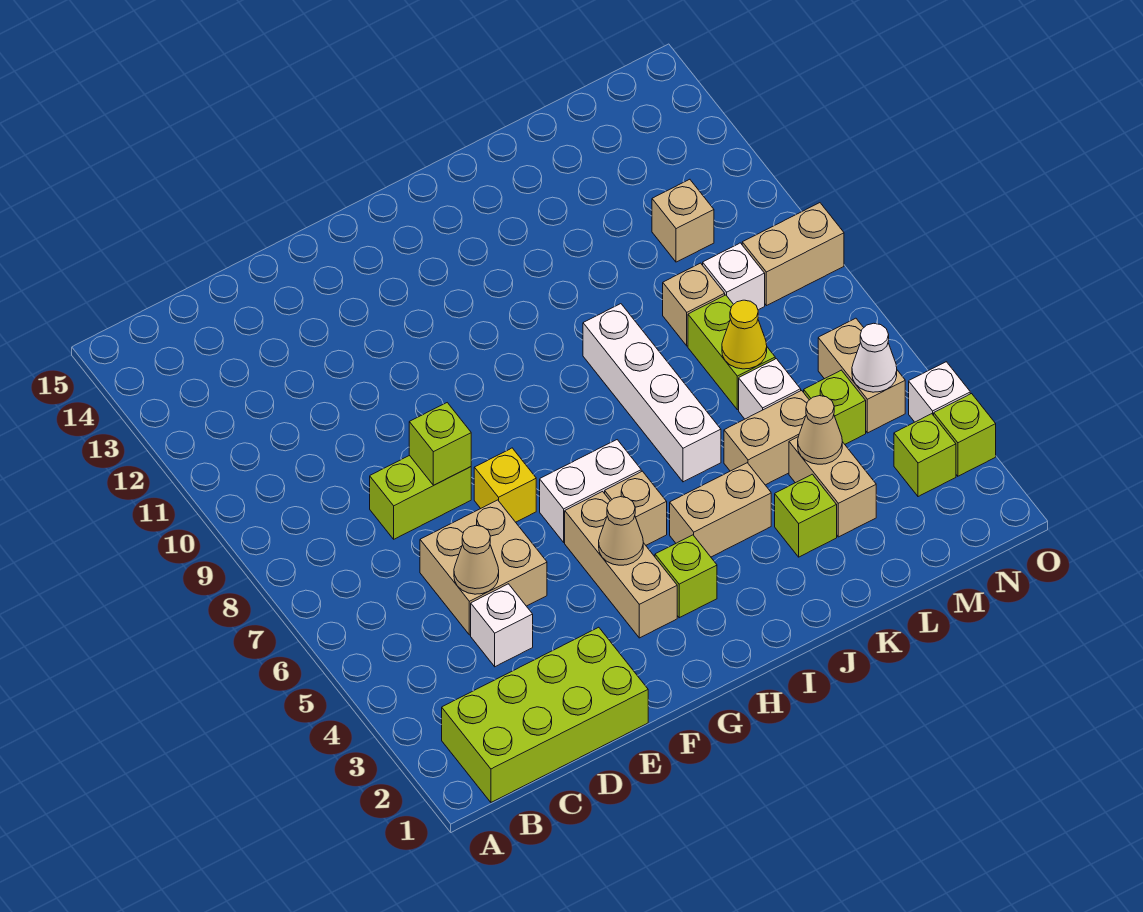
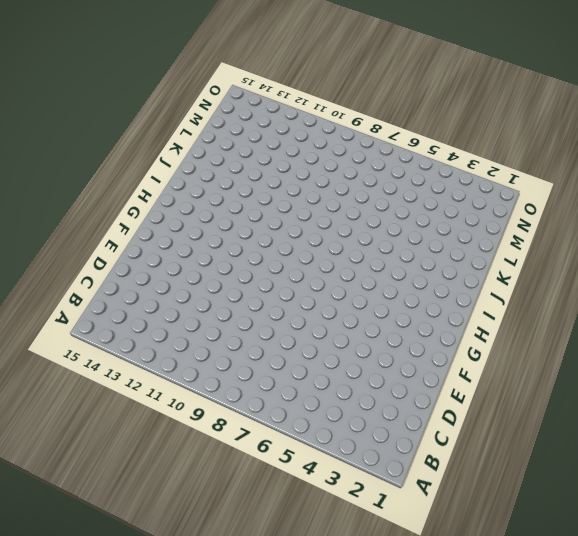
none -> lime 2x4 brick [442,627,648,802]
none -> white 1x1 brick [471,584,533,667]
none -> tan 2x2 brick [420,500,547,635]
none -> lime 1x2 brick [370,455,471,539]

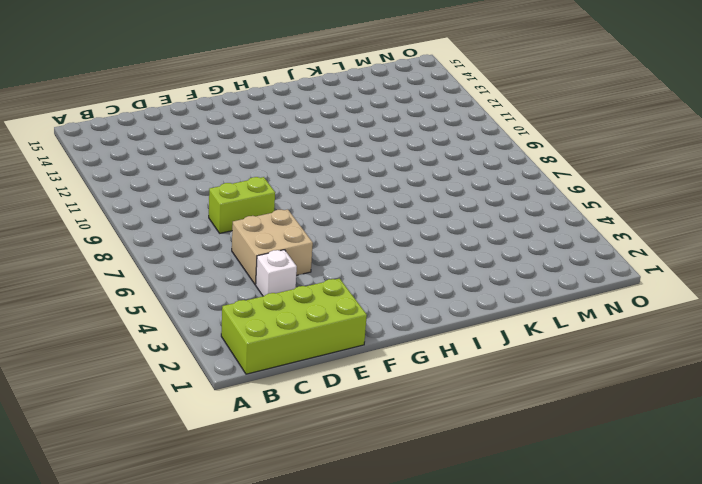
none -> yellow 1x1 brick [474,448,536,522]
none -> tan 1x3 brick [565,492,677,638]
none -> white 1x2 brick [540,440,641,542]
none -> lime 1x1 brick [655,535,717,618]

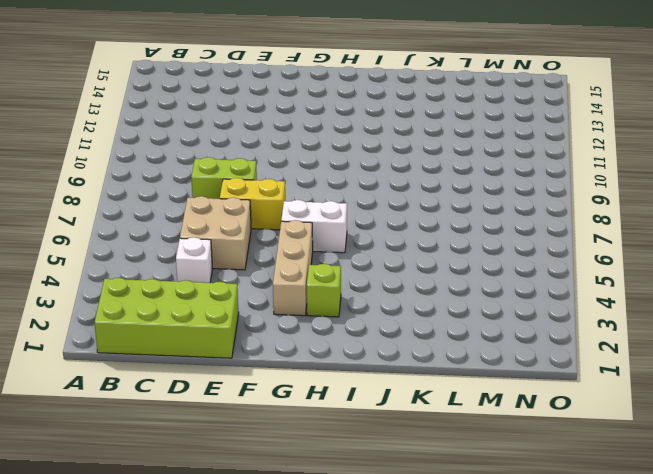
yellow 1x2 brick [220,178,285,230] -> yellow 1x1 brick [474,448,536,522]
none -> tan 1x1 brick [605,471,667,545]
none -> tan 1x2 brick [670,463,771,557]
none -> white 1x4 brick [583,304,721,482]
none -> lime 1x1 brick [775,474,837,557]

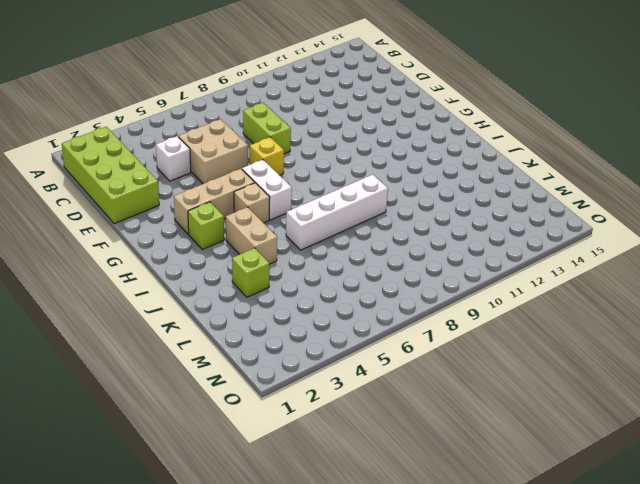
none -> tan 1x2 brick [724,390,809,485]
none -> tan 1x2 brick [789,437,876,537]
none -> white 1x1 brick [739,359,801,419]
none -> lime 1x2 brick [688,295,775,410]

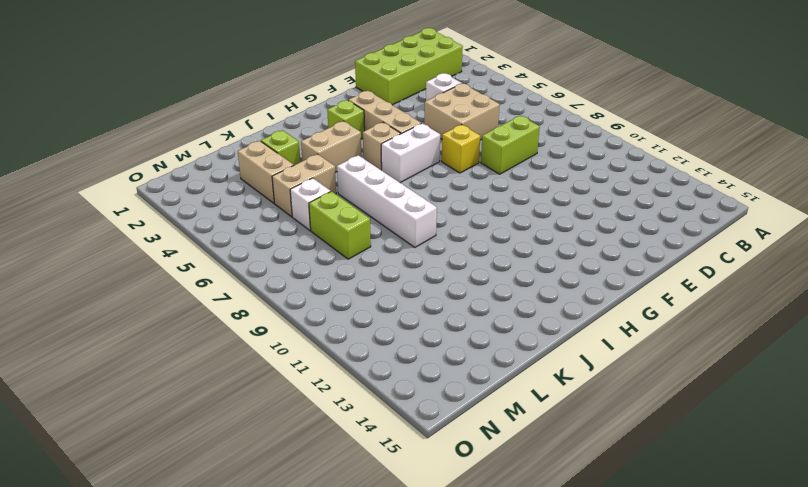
none -> tan 1x1 brick [663,263,725,346]
none -> lime 1x1 brick [804,370,866,444]
none -> white 1x1 brick [703,243,765,310]
none -> tan 1x1 brick [652,179,714,262]

